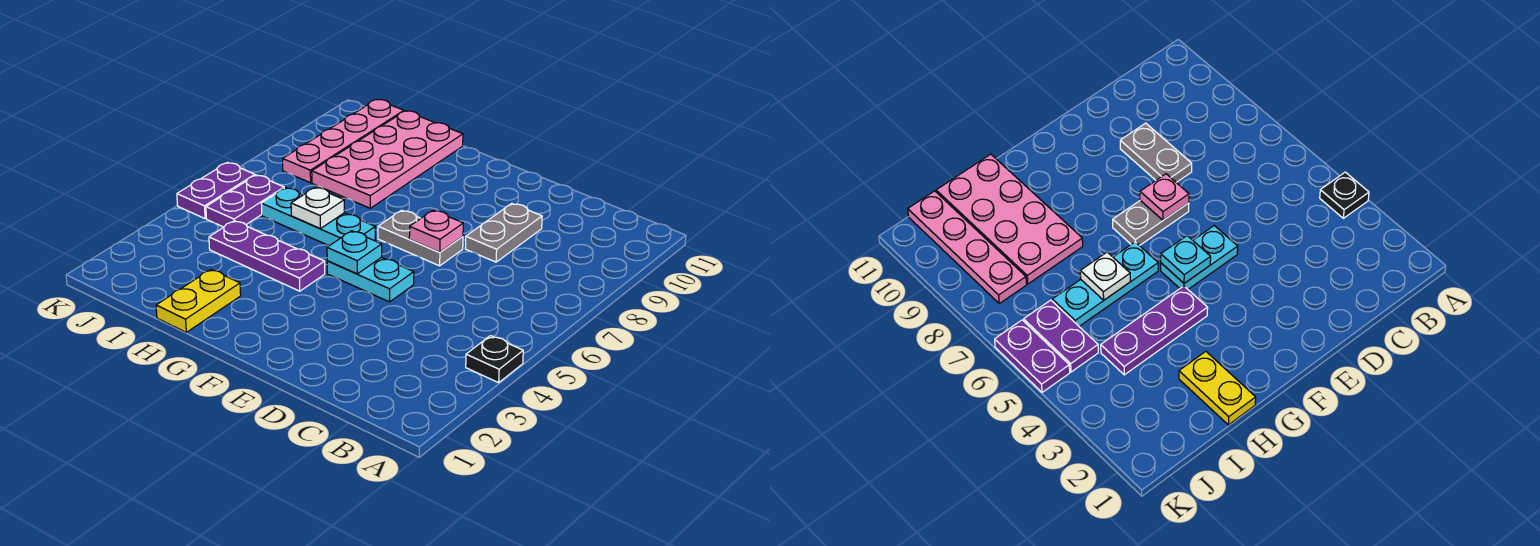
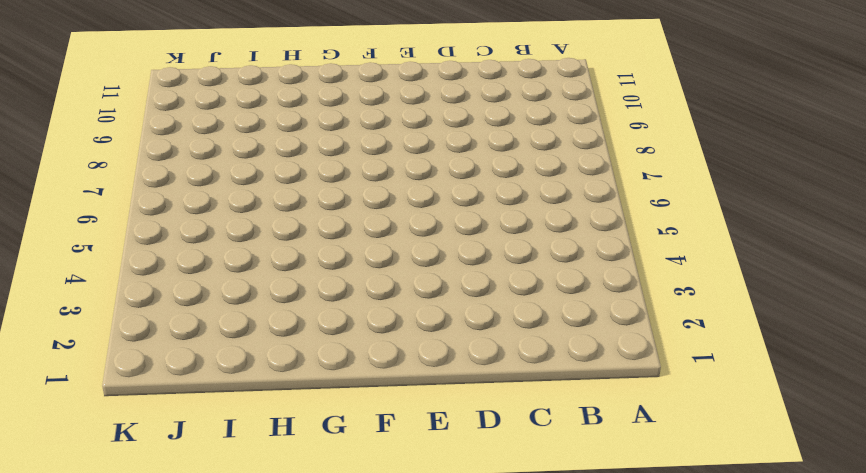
none -> black 1x1 plate [466,336,523,383]
none -> grey 1x2 plate [465,203,542,262]
none -> cyan 1x2 plate [327,257,414,302]

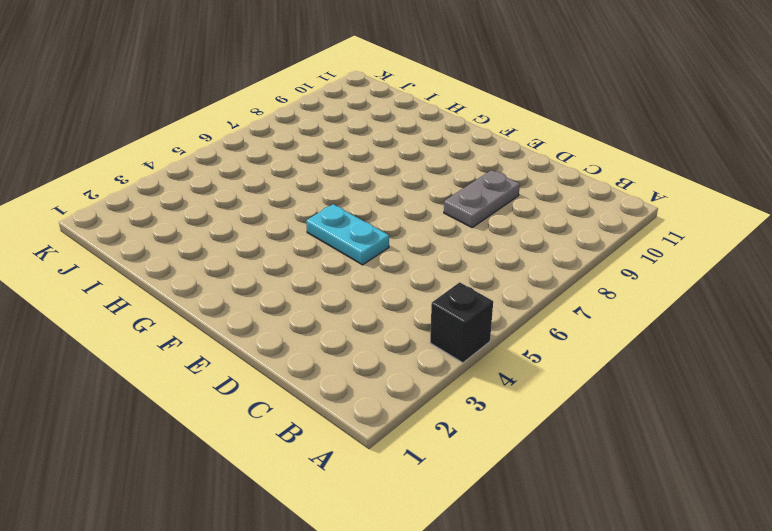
black 1x1 brick [430,282,493,363] -> black 1x1 plate [466,336,523,383]
none -> grey 1x2 plate [378,210,463,266]
none -> purple 1x3 plate [209,221,325,291]
none -> cyan 1x3 plate [261,188,375,246]

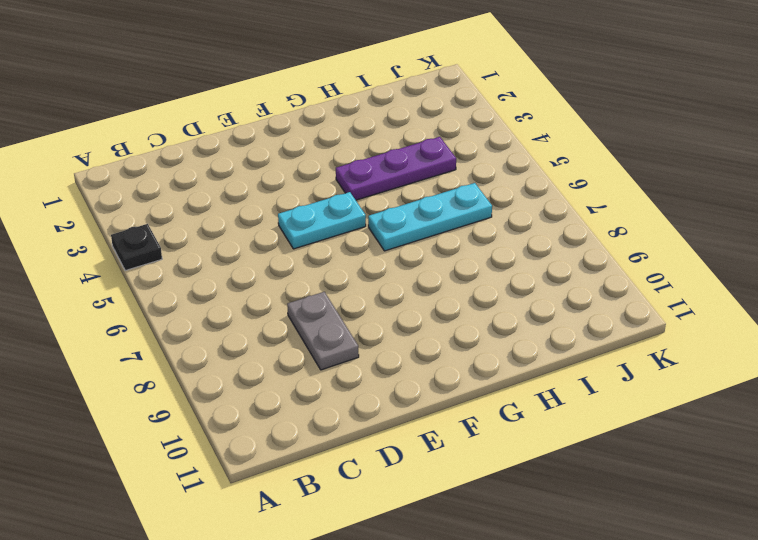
none -> grey 1x2 plate [378,210,463,266]
none -> yellow 1x2 plate [156,269,241,332]
none -> pink 2x4 plate [312,111,463,208]

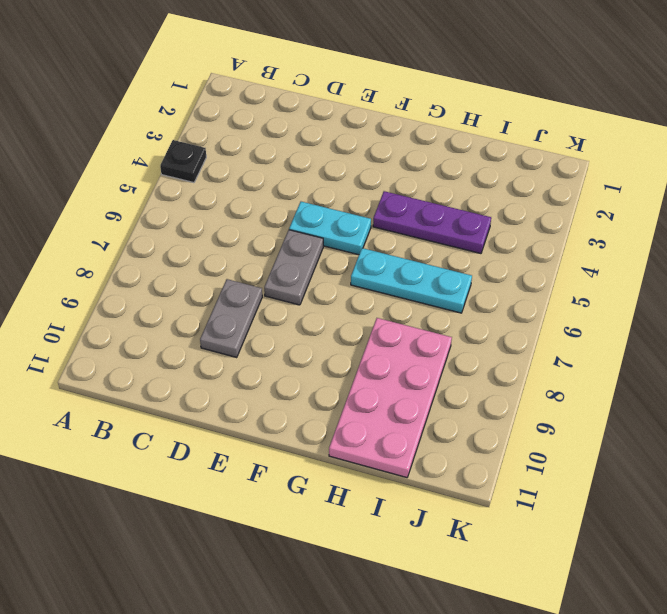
grey 1x2 plate [264,230,323,305] -> grey 1x2 plate turned to [378,210,463,266]
none -> yellow 1x2 plate [156,269,241,332]
none -> purple 1x2 plate [206,175,284,227]
none -> pink 1x4 plate [283,99,404,183]

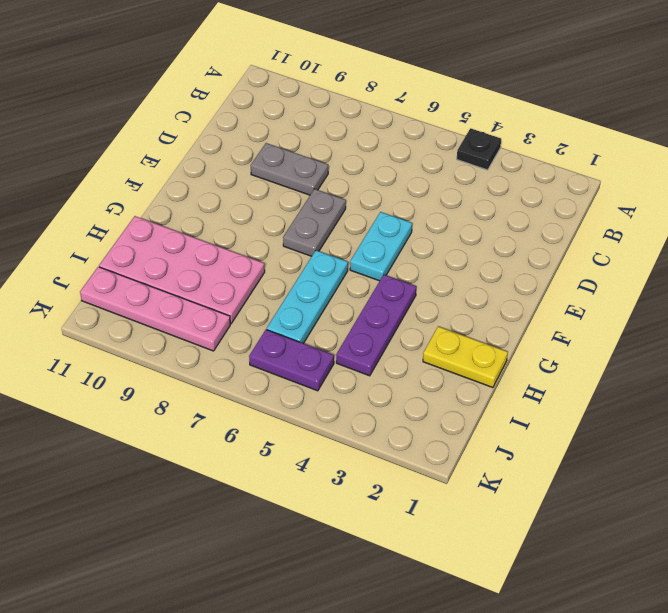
none -> purple 1x2 plate [177,163,255,219]
none -> pink 1x1 plate [409,210,463,253]
none -> cyan 1x1 plate [327,231,382,274]

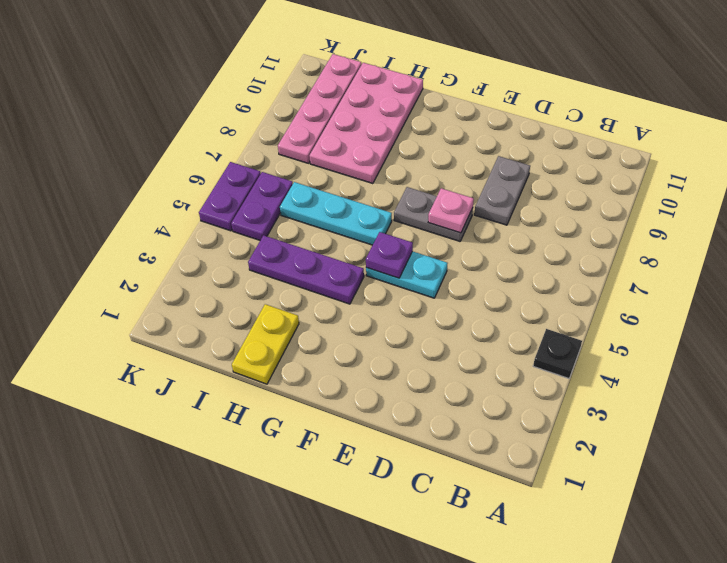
purple 1x1 plate [366,232,413,278] -> cyan 1x1 plate [327,231,382,274]
none -> white 1x1 plate [291,187,344,228]

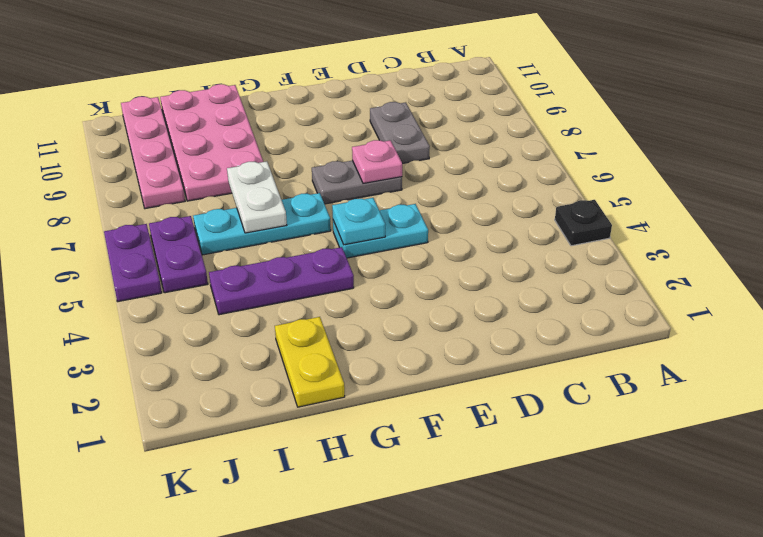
white 1x2 plate [227,161,287,233] -> white 1x1 plate [291,187,344,228]

